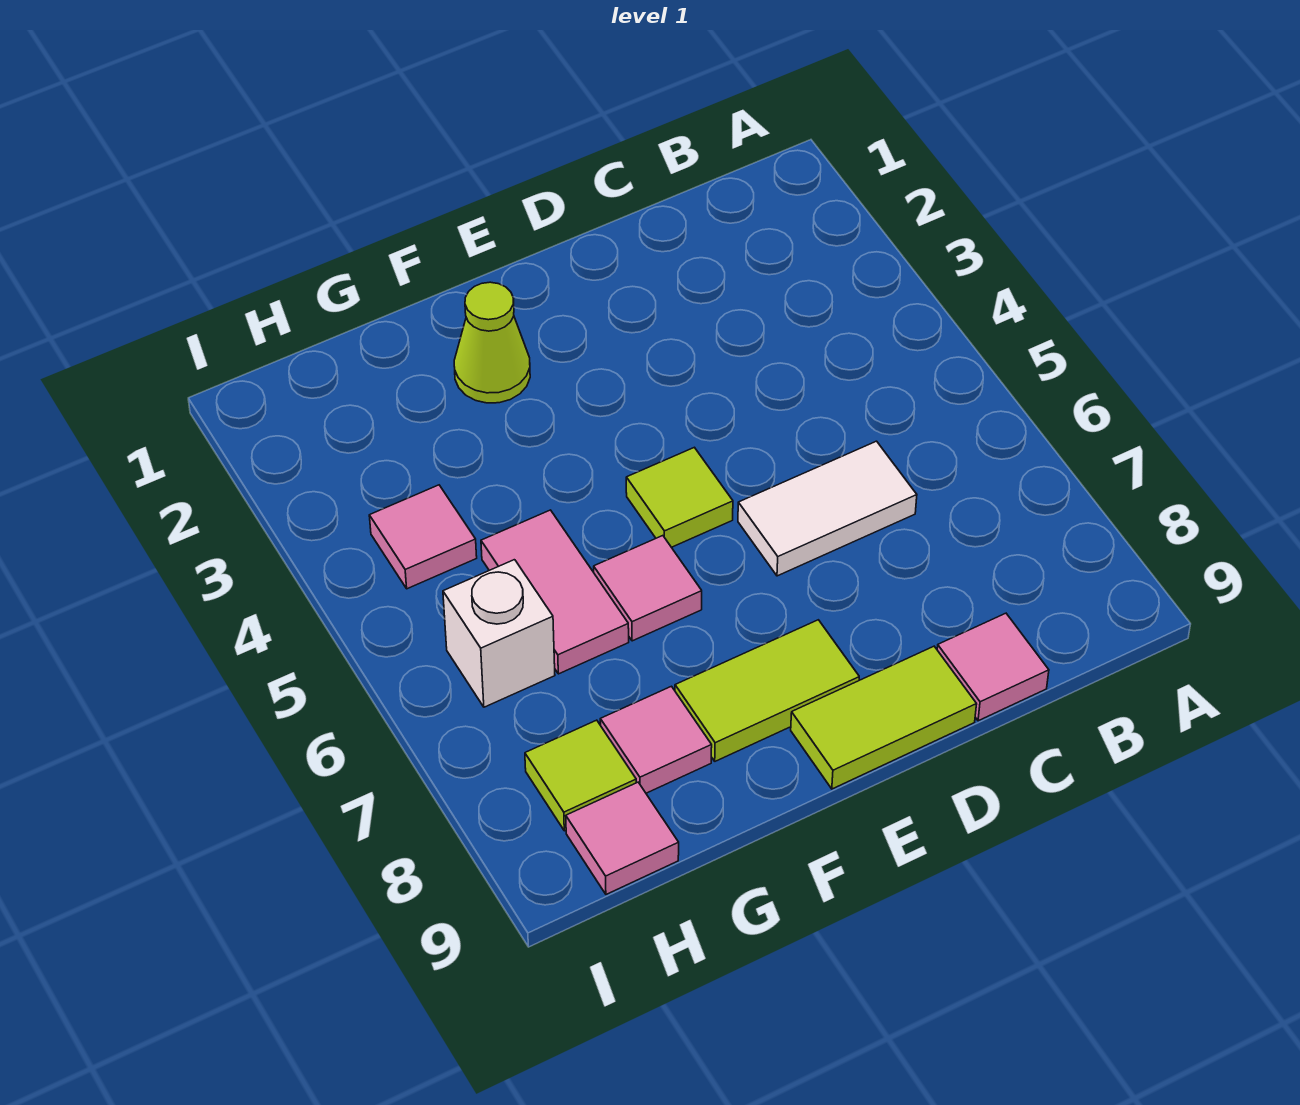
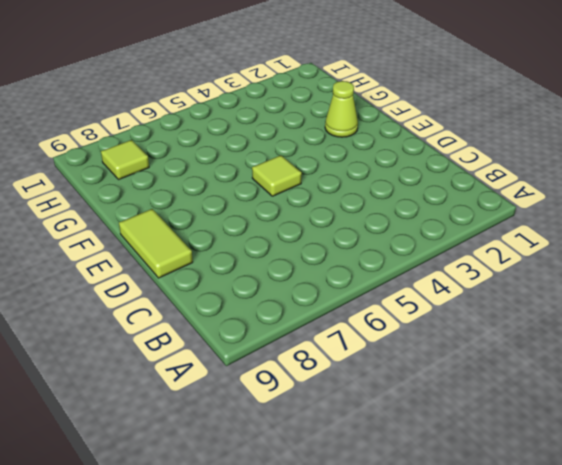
none -> white 1x2 tile [738,441,917,576]
none -> pink 1x1 tile [937,613,1049,721]
none -> lime 1x2 tile [675,620,859,761]

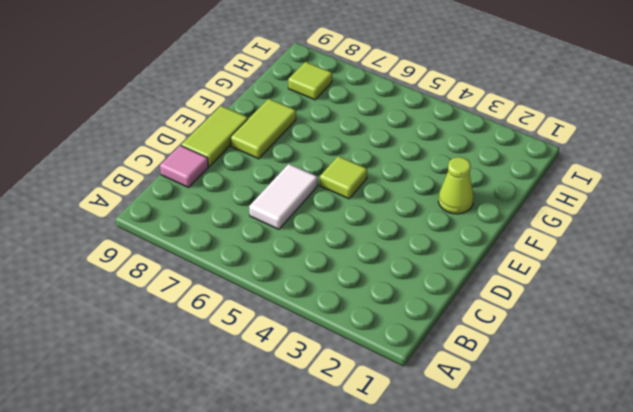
none -> pink 1x1 tile [594,536,702,641]
none -> pink 1x2 tile [481,510,629,674]
none -> pink 1x1 tile [600,686,712,793]

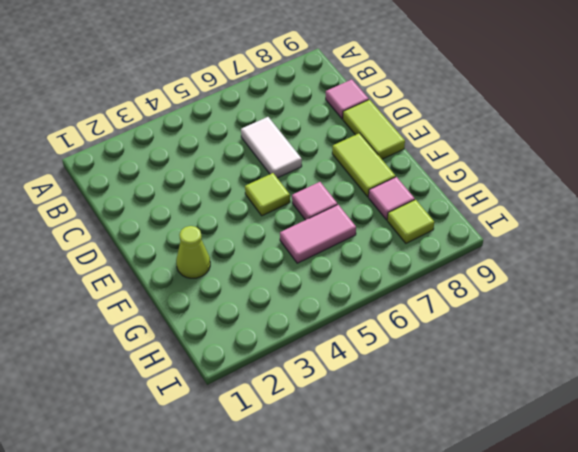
none -> pink 1x1 tile [369,485,477,589]
none -> white 1x1 brick [443,560,555,707]
none -> pink 1x1 tile [566,782,679,894]

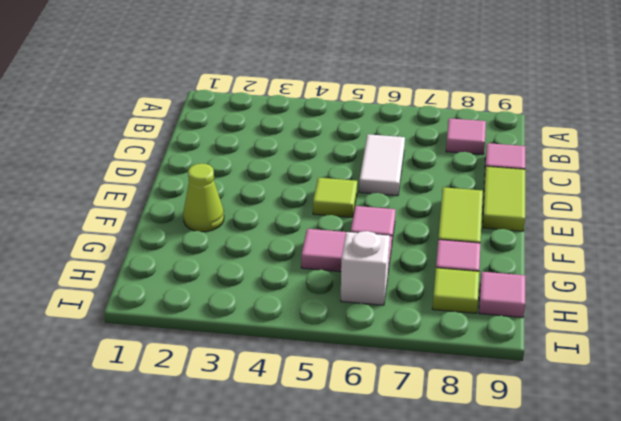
pink 1x1 tile [446,118,486,155] -> pink 1x1 tile moved to [369,485,477,589]

